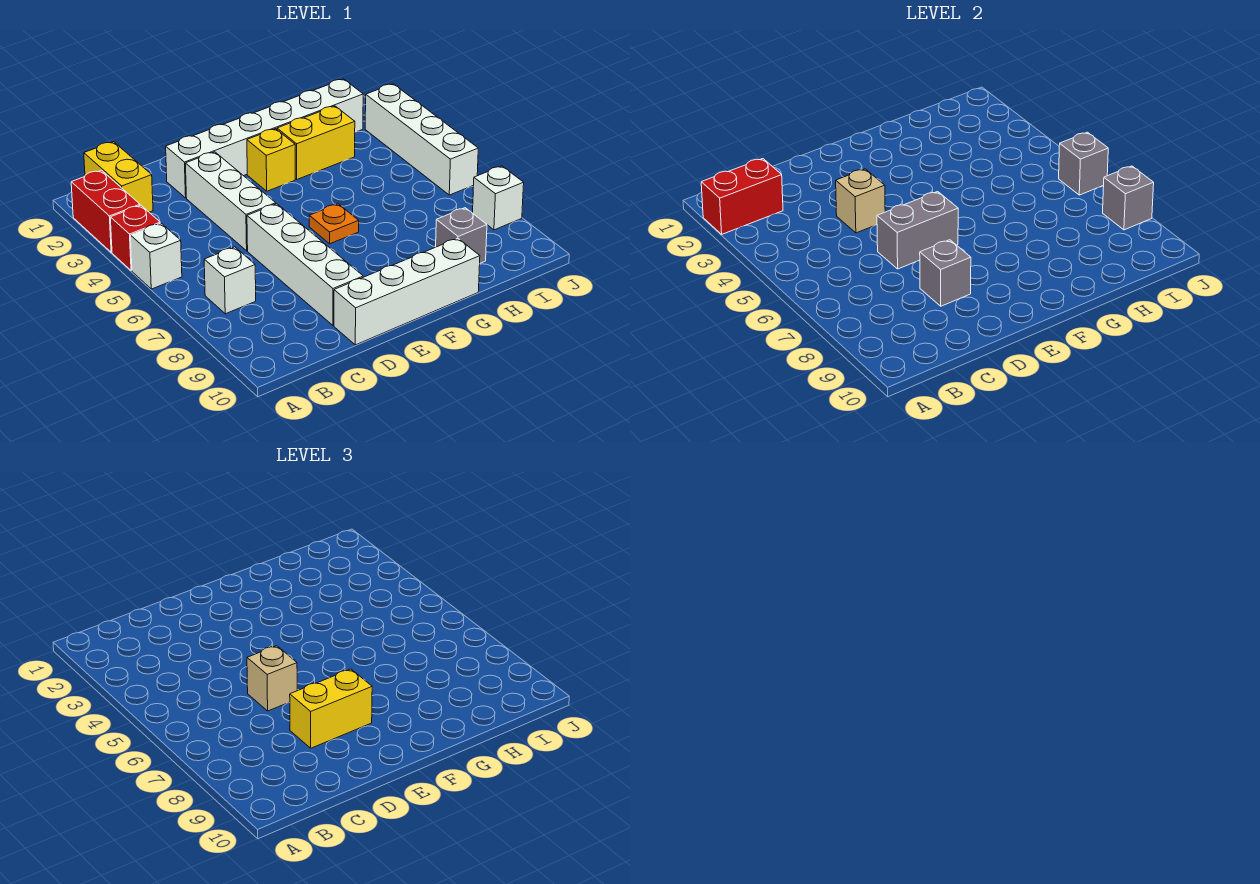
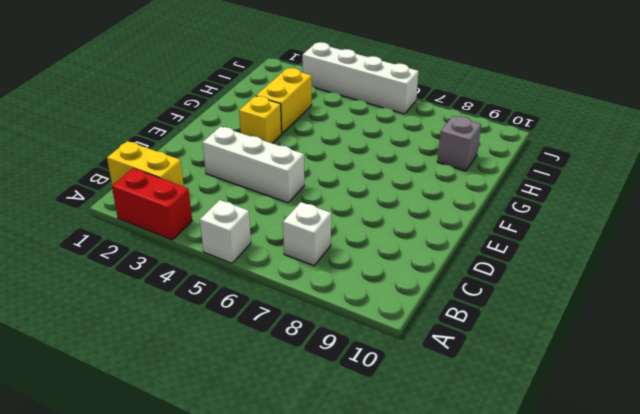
none -> red 1x1 brick [110,205,160,271]
none -> white 1x6 brick [166,79,363,198]
none -> white 1x4 brick [247,204,363,325]

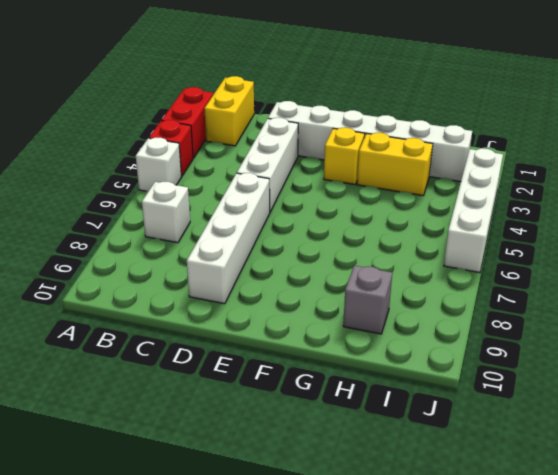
none -> white 1x4 brick [334,238,480,345]
none -> orange 1x1 plate [309,204,359,244]
none -> white 1x1 brick [473,166,524,230]

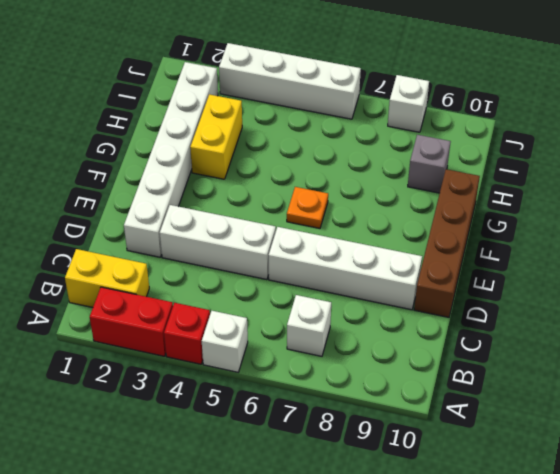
brown 1x4 brick [414,169,480,317] -> white 1x4 brick [334,238,480,345]
none -> yellow 1x1 brick [247,129,295,191]
none -> red 1x2 brick [701,159,783,234]
none -> tan 1x1 brick [836,169,885,233]

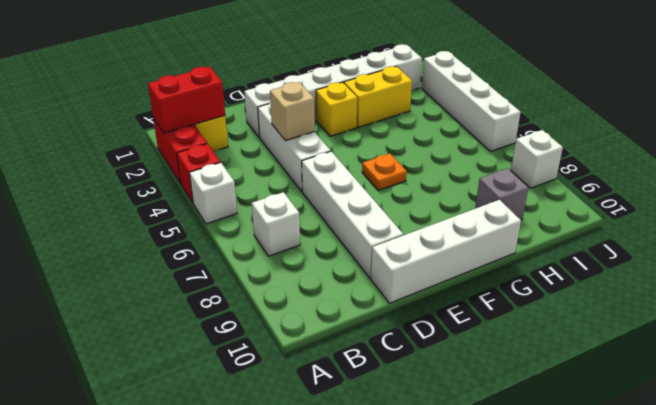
none -> grey 1x2 brick [877,192,958,269]
none -> grey 1x1 brick [920,240,971,306]
none -> grey 1x1 brick [1059,132,1108,195]

